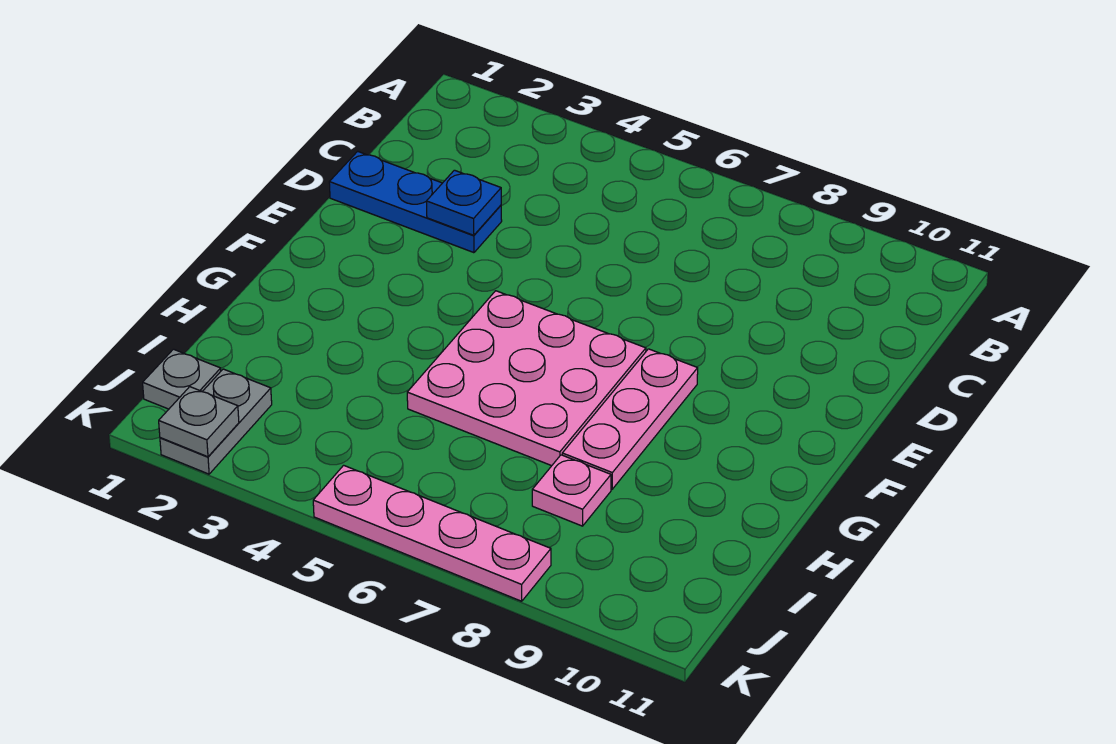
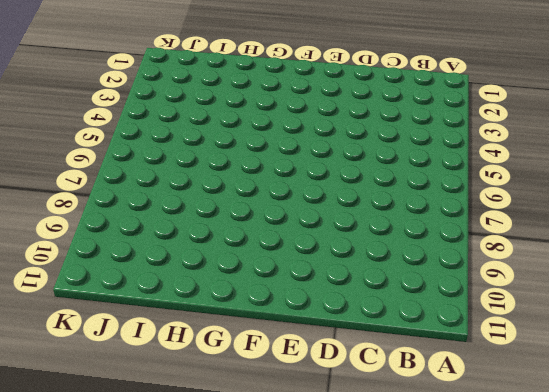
none -> blue 1x3 plate [329,151,502,253]
none -> pink 3x3 plate [407,291,646,466]

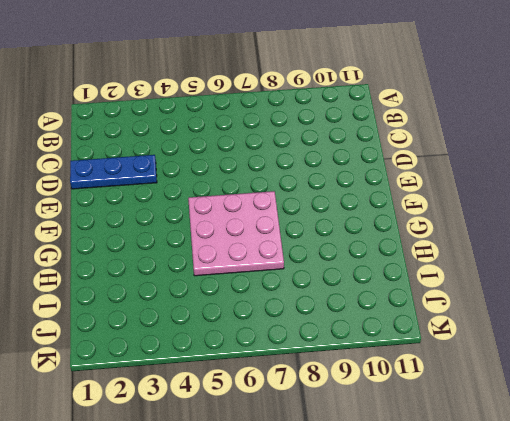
none -> pink 1x3 plate [562,349,698,489]
none -> pink 1x1 plate [532,455,611,526]

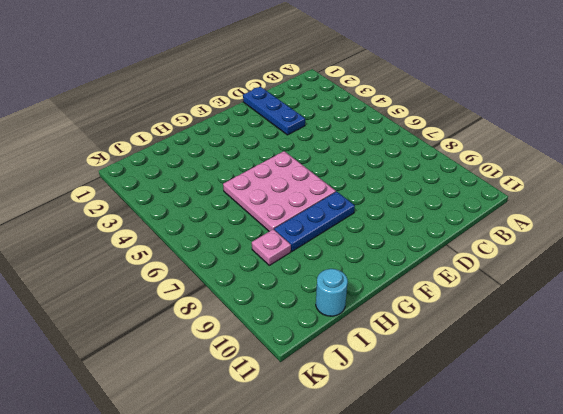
blue 1x3 plate [274,192,355,251] -> pink 1x3 plate [562,349,698,489]
cyan 1x1 round brick [316,269,348,316] -> none
none -> grey 1x1 plate [143,349,221,409]
none -> grey 1x2 plate [160,369,272,474]

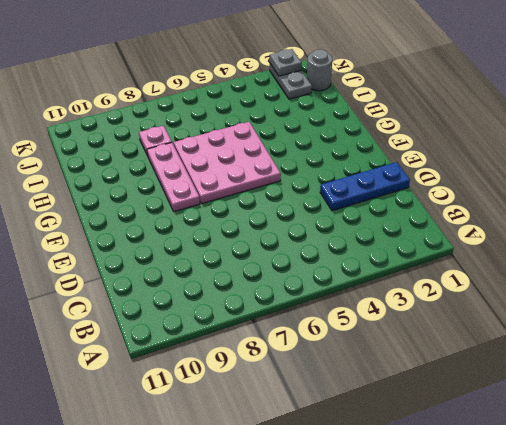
grey 1x1 round brick [307,49,332,91] -> grey 1x1 plate [143,349,221,409]
none -> pink 1x4 plate [313,465,551,601]
none -> blue 1x1 plate [426,170,501,235]

